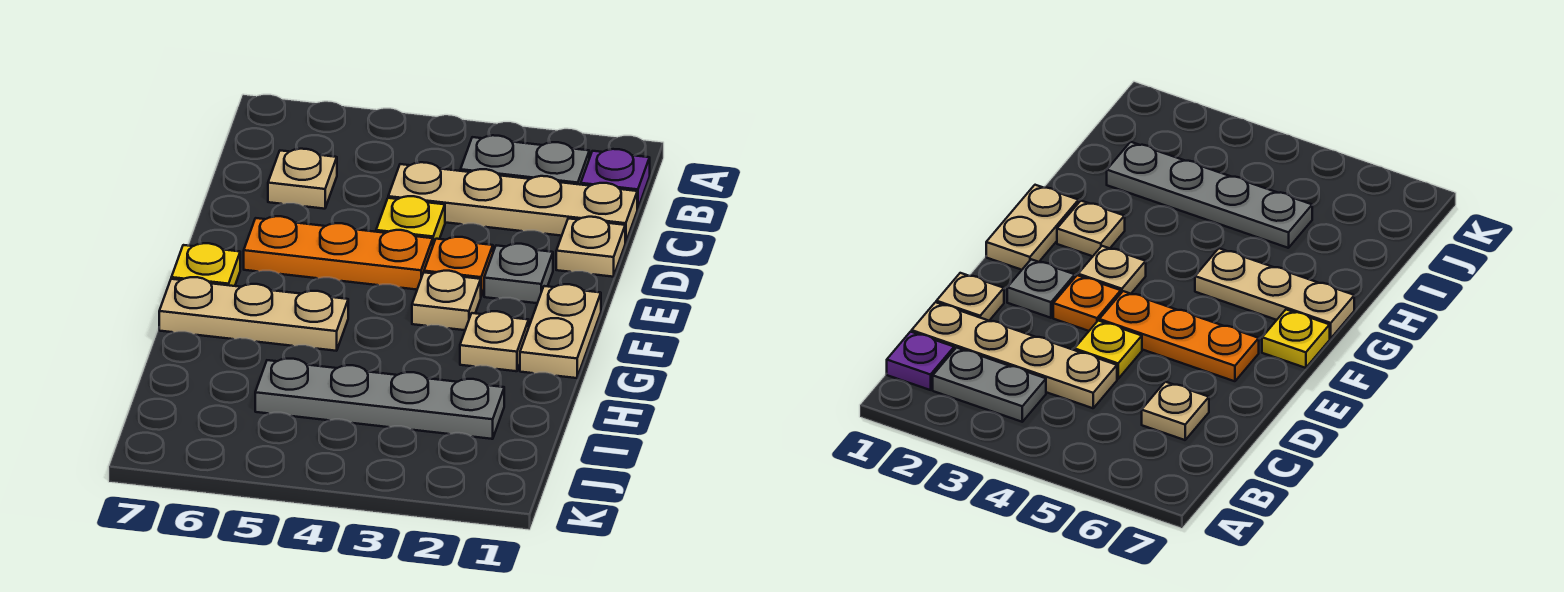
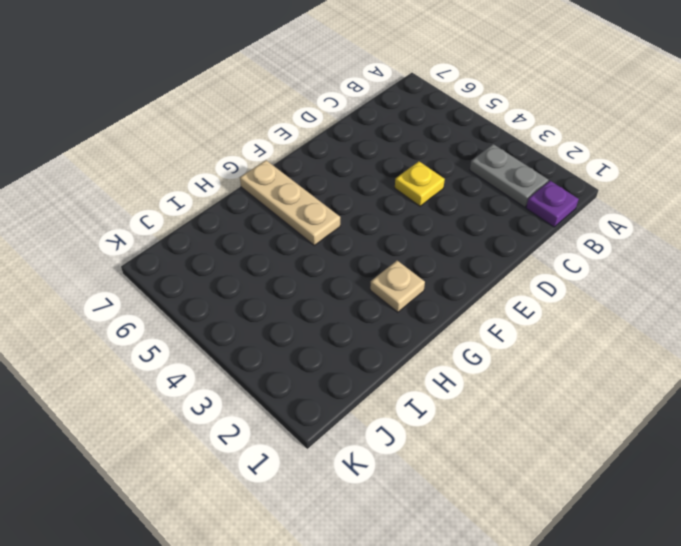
none -> tan 1x4 plate [388,162,637,243]
none -> tan 1x1 plate [268,149,337,209]
none -> tan 1x1 plate [556,217,625,277]

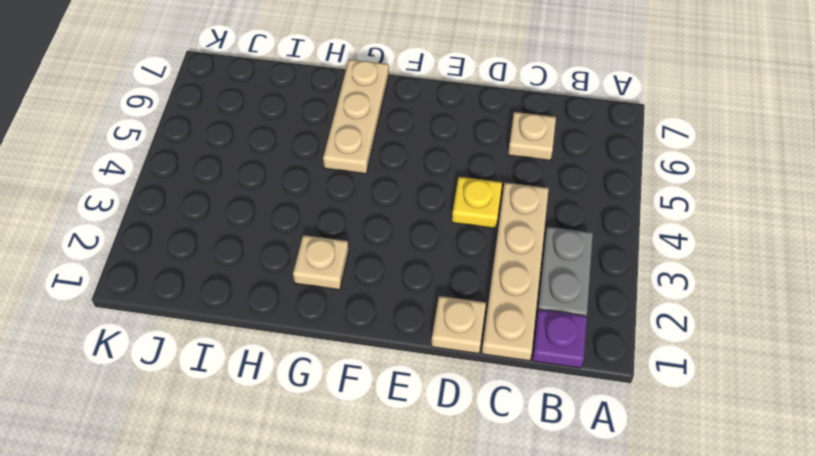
none -> grey 1x1 plate [484,244,553,303]
none -> orange 1x1 plate [424,237,493,296]
none -> orange 1x3 plate [244,216,433,290]

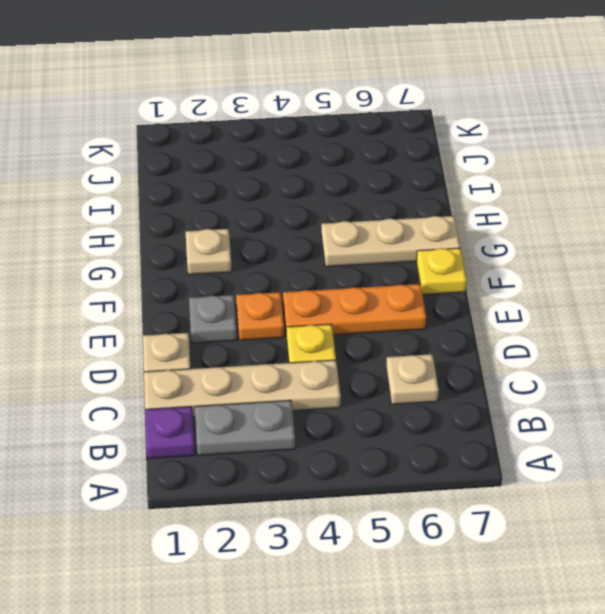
none -> tan 1x2 plate [520,284,601,378]
none -> tan 1x1 plate [412,271,481,330]
none -> grey 1x4 plate [255,359,504,439]

